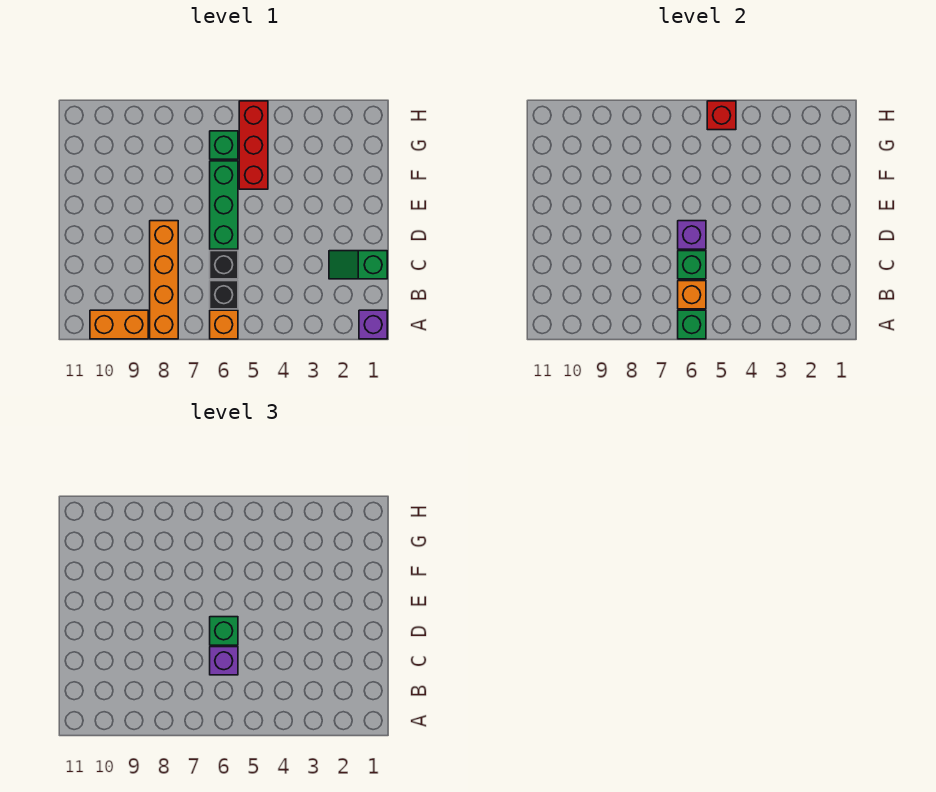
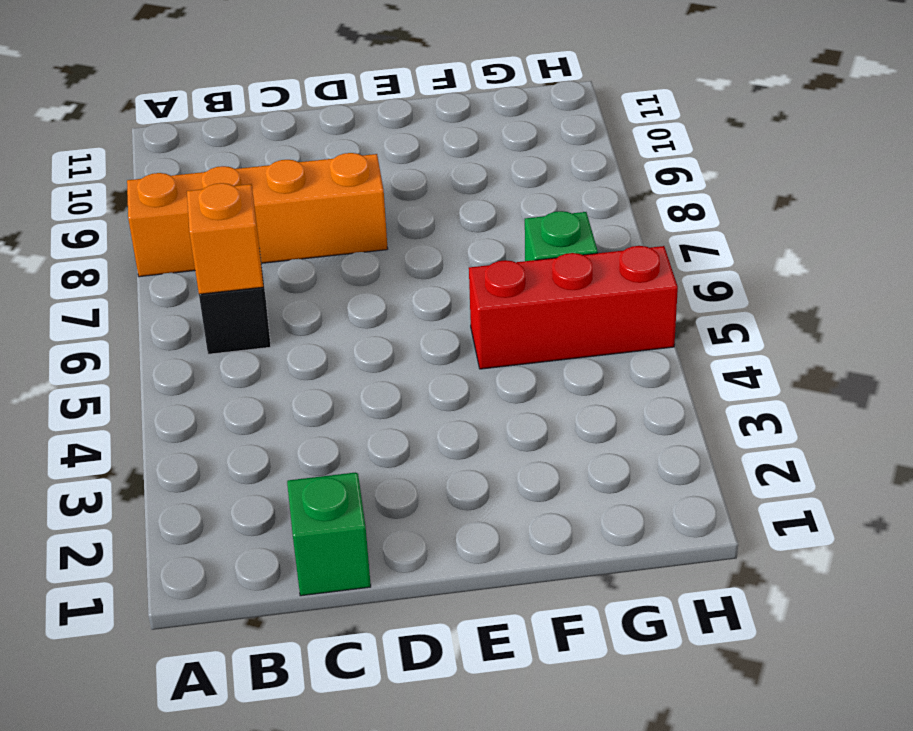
none -> purple 1x1 brick [359,310,387,339]
none -> orange 1x1 brick [210,310,238,339]
none -> orange 1x2 brick [90,310,148,339]

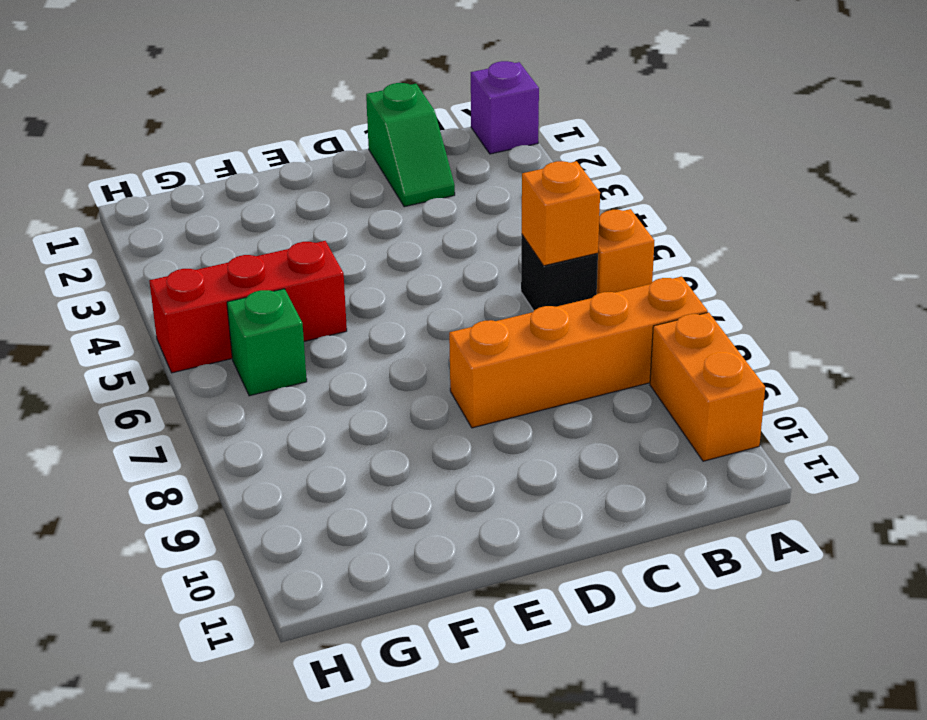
none -> black 1x1 brick [210,251,238,279]
none -> green 1x3 brick [210,161,238,249]
none -> green 1x1 brick [678,310,706,339]

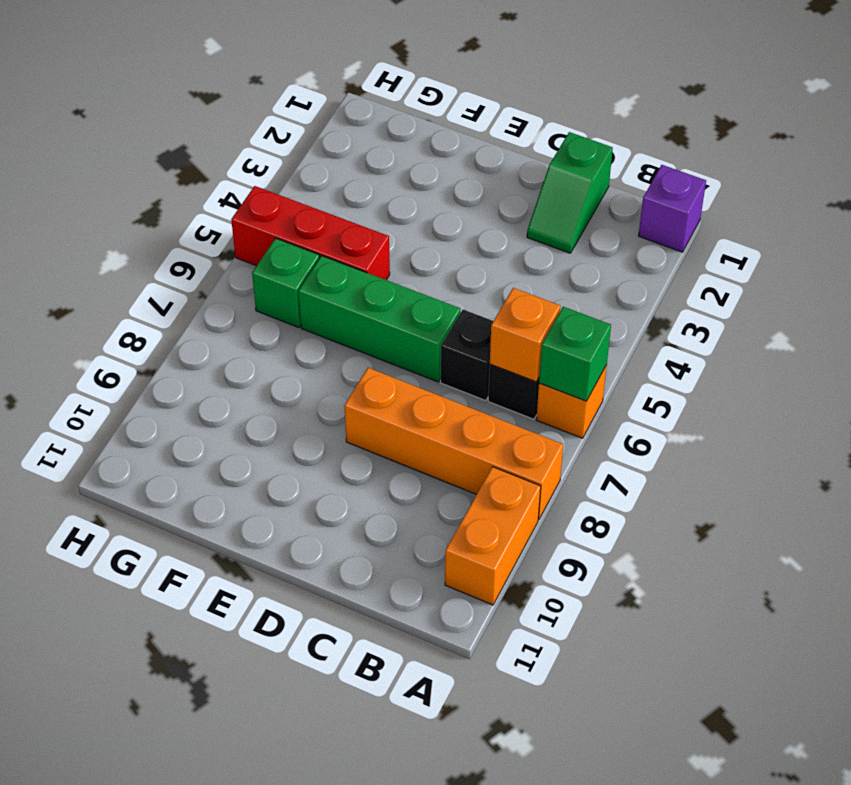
none -> green 1x1 brick [678,251,706,279]
none -> purple 1x1 brick [678,221,706,249]
none -> red 1x1 brick [707,101,736,130]

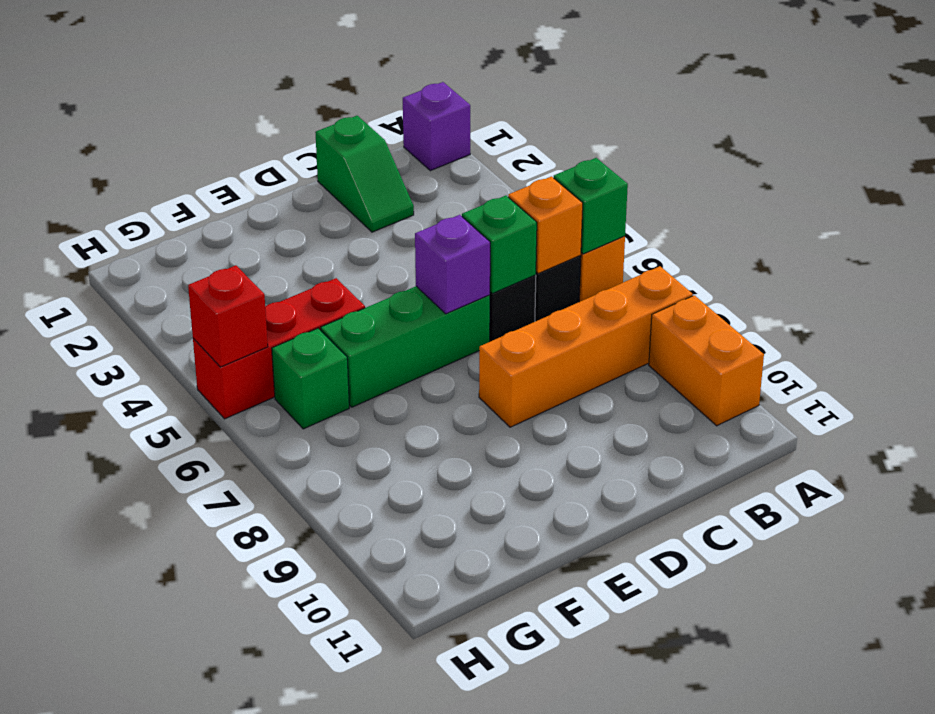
none -> purple 1x1 brick [210,647,238,675]
none -> green 1x1 brick [210,617,238,645]

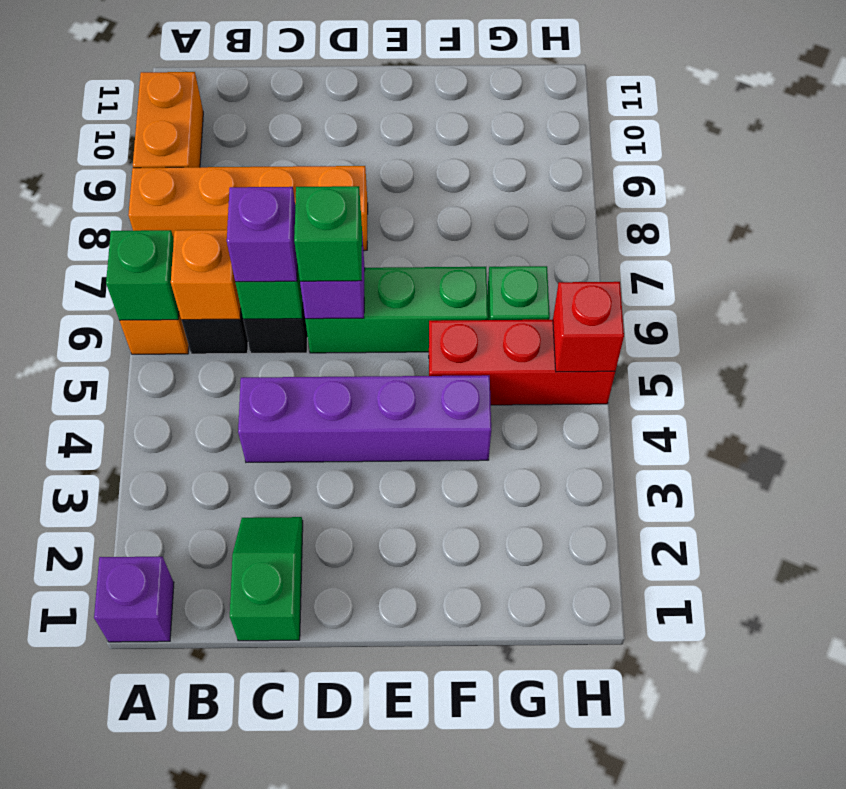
purple 1x4 brick [238,375,491,462] -> none

